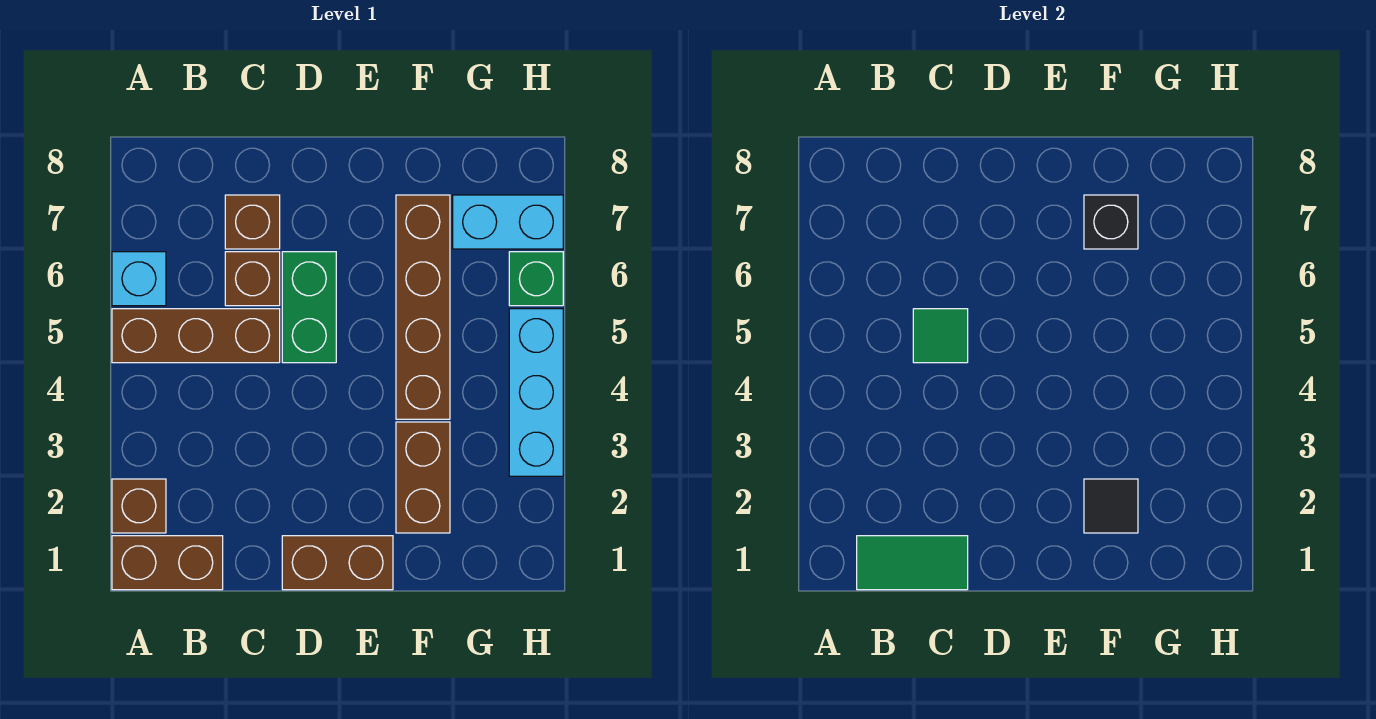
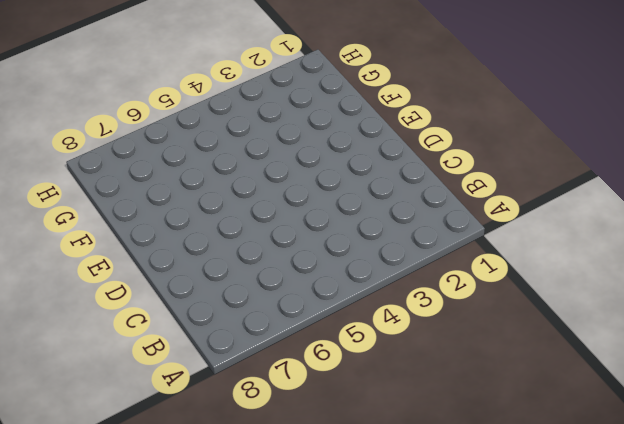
none -> brown 1x2 brick [112,536,223,590]
none -> brown 1x1 brick [112,479,166,533]
none -> brown 1x3 brick [112,309,280,363]

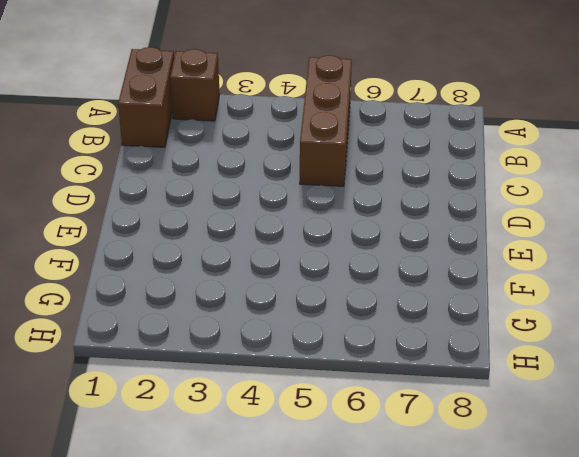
none -> cyan 1x1 brick [112,252,166,306]
none -> brown 1x1 brick [225,252,280,306]
none -> brown 1x1 brick [225,195,280,249]

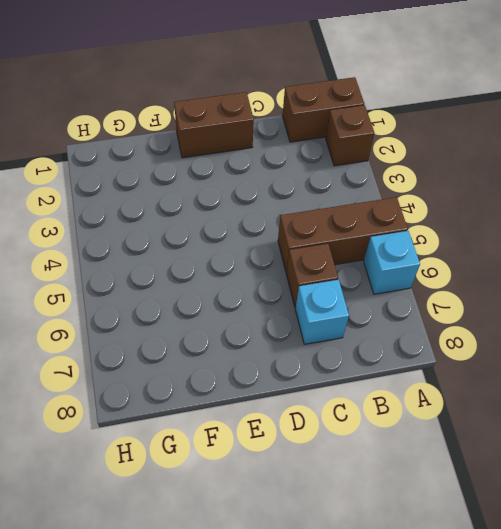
cyan 1x1 brick [295,280,349,344] -> brown 1x1 brick [225,195,280,249]
none -> green 1x2 brick [282,252,336,363]
none -> brown 1x2 brick [396,422,450,533]
none -> brown 1x4 brick [396,195,450,419]

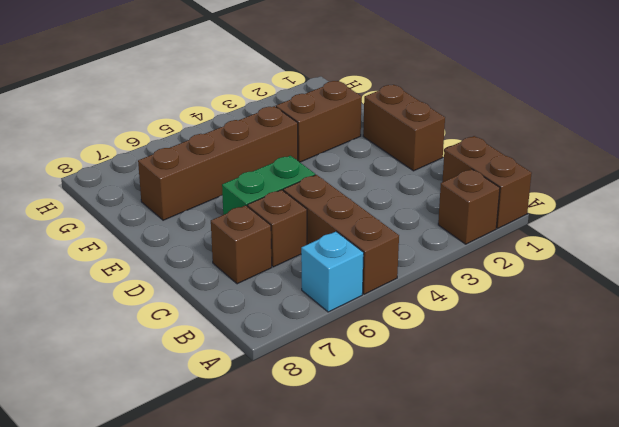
none -> cyan 1x2 brick [453,195,563,249]
none -> cyan 1x3 brick [509,309,563,476]
none -> green 1x1 brick [509,252,563,306]

